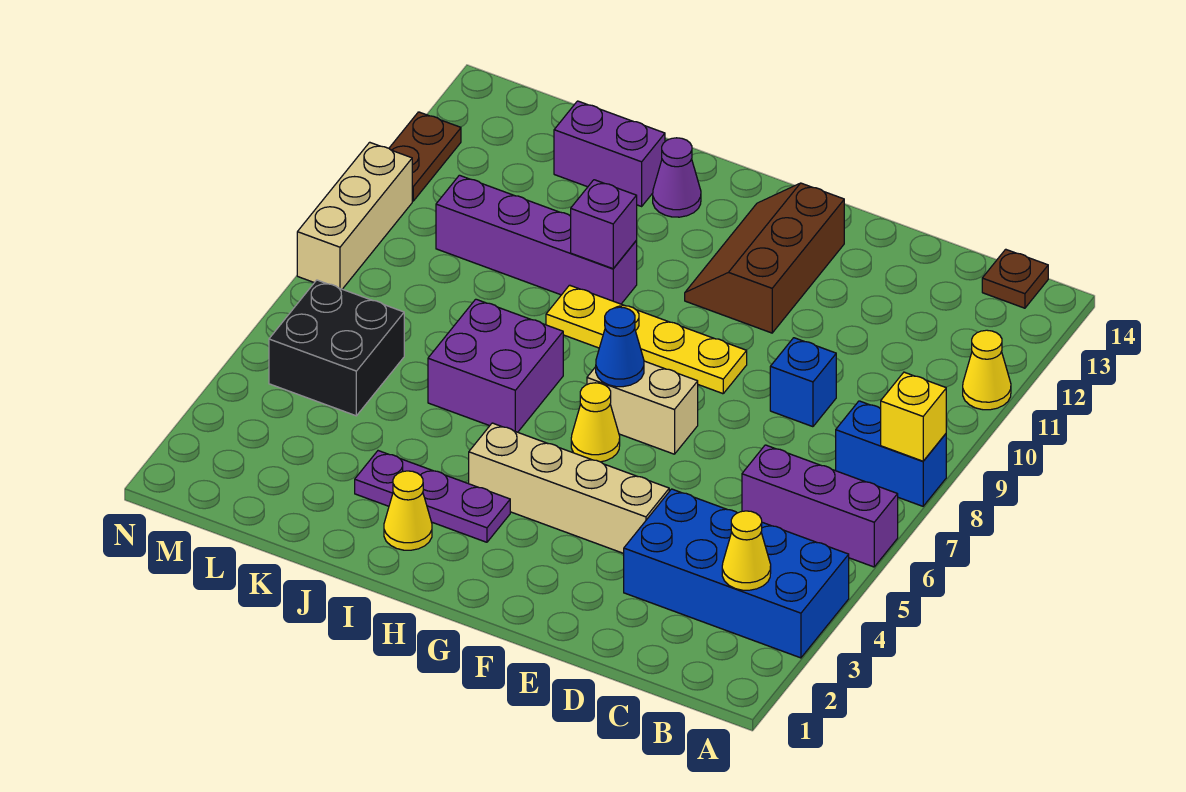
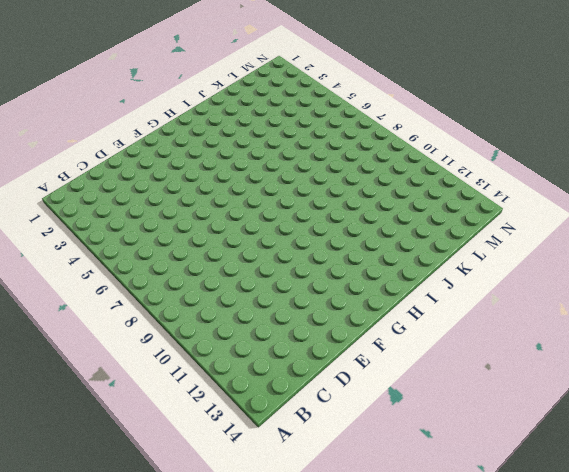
none -> blue 2x4 brick [624,489,849,658]
none -> purple 1x3 brick [742,445,898,567]
none -> blue 1x2 brick [836,401,946,506]

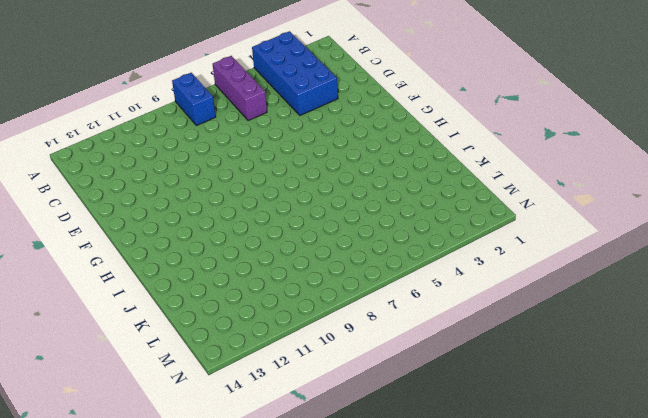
none -> yellow 1x1 cone [963,330,1011,410]
none -> brown 1x1 plate [982,249,1048,308]
none -> blue 1x1 brick [770,338,836,427]

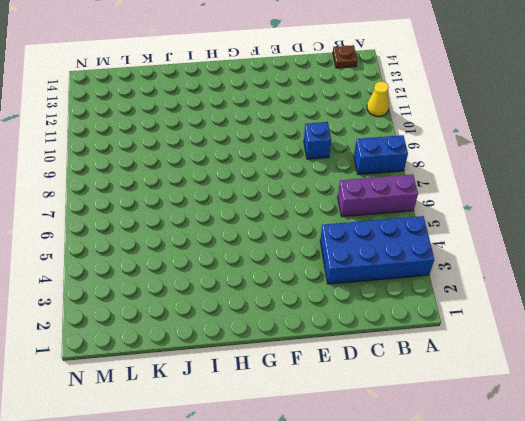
none -> tan 1x4 brick [469,423,669,553]
none -> tan 1x2 brick [587,361,698,454]
none -> yellow 1x4 plate [546,285,747,394]

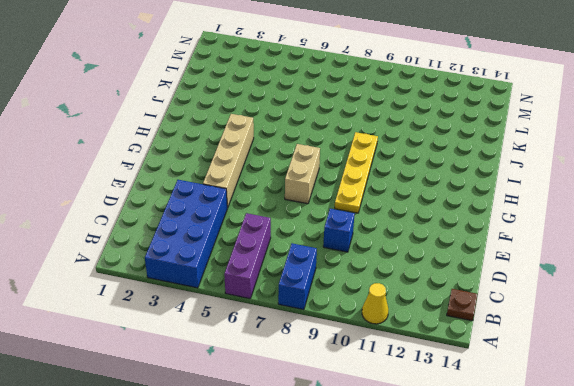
none -> brown 2x3 slope [685,183,844,333]
none -> yellow 1x1 cone [571,383,620,462]
none -> purple 1x3 plate [355,451,510,542]

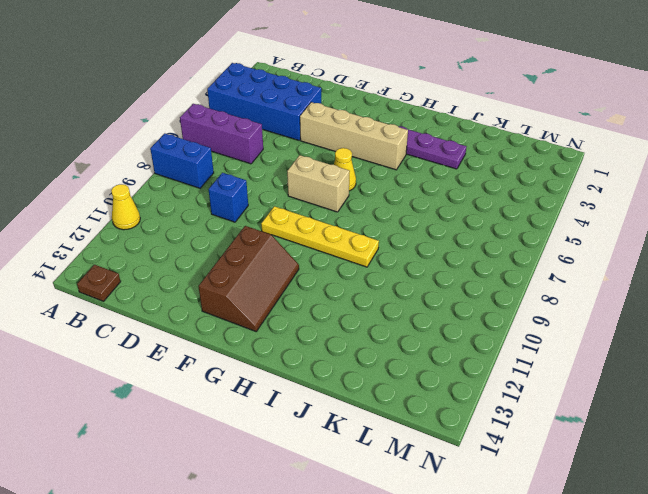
none -> yellow 1x1 cone [384,471,432,550]
none -> purple 2x2 brick [428,299,563,432]
none -> purple 1x4 brick [436,175,637,304]

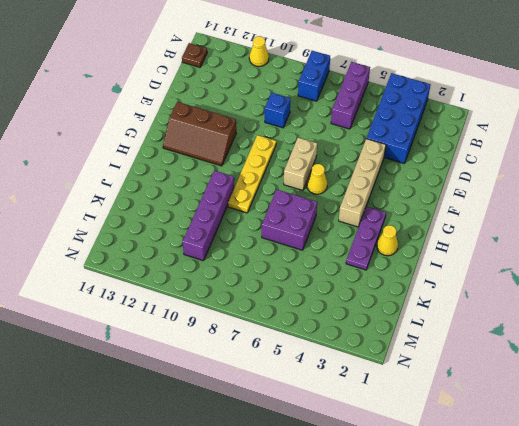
none -> purple 1x1 cone [653,138,701,217]
none -> purple 1x2 brick [554,101,665,206]
none -> black 2x2 brick [269,280,404,416]

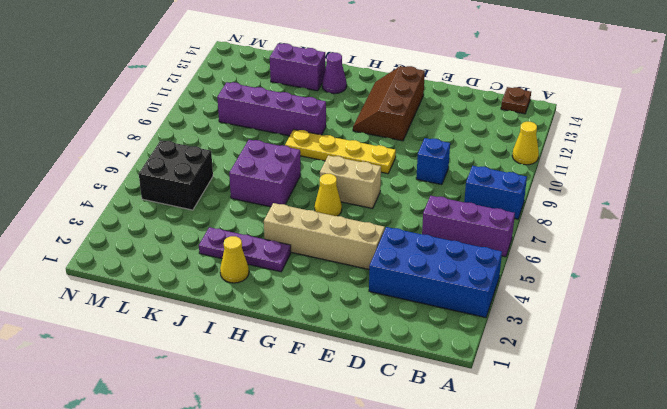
none -> tan 1x3 brick [297,142,412,289]
none -> brown 1x2 plate [389,112,461,201]
none -> yellow 1x1 brick [881,372,946,461]

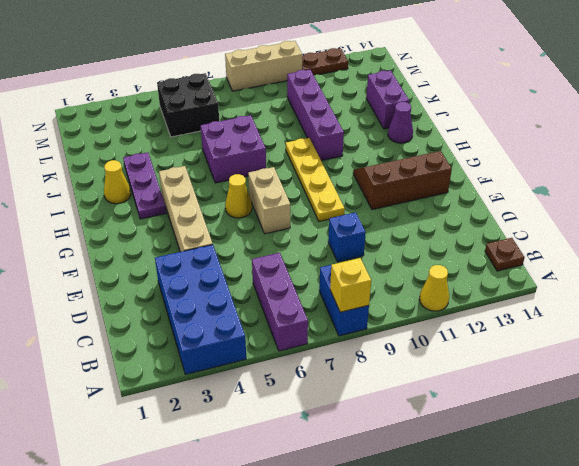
none -> yellow 1x1 cone [722,511,771,590]
none -> blue 1x1 cone [596,307,644,387]
none -> purple 1x1 brick [571,180,637,269]

